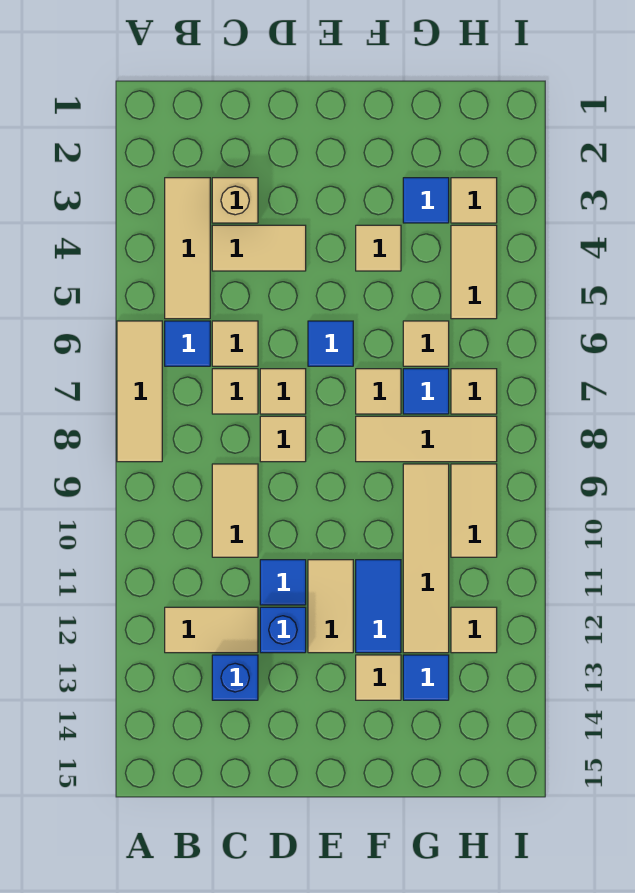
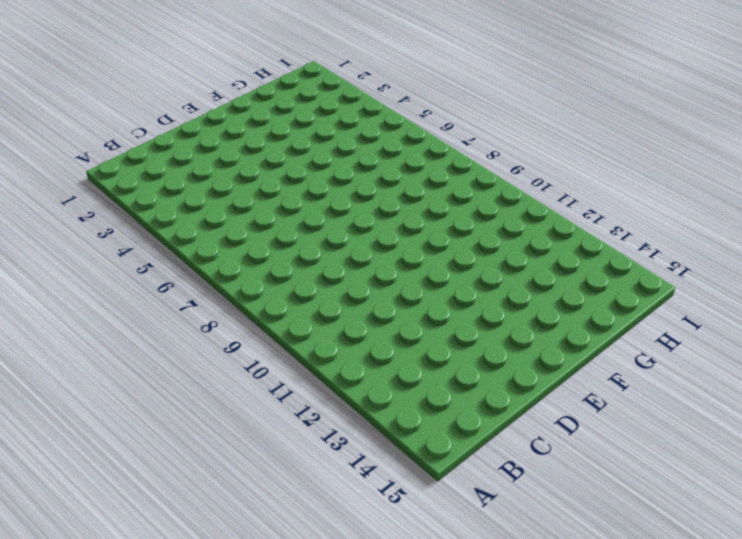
none -> tan 1x3 tile [117,321,162,462]
none -> tan 1x3 tile [165,178,210,319]
none -> blue 1x1 tile [165,321,210,366]
none -> tan 1x2 tile [165,607,258,653]

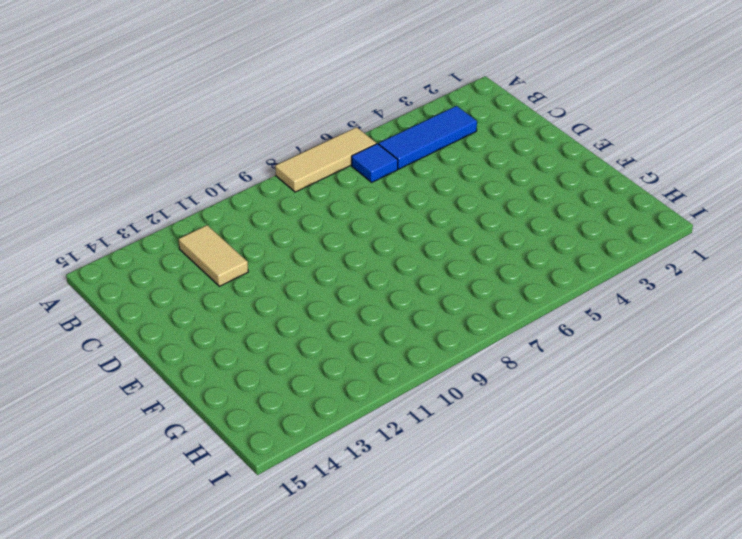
blue 1x3 tile [379,106,477,169] -> tan 1x3 tile [165,178,210,319]
none -> tan 1x1 brick [212,178,258,223]
none -> tan 1x2 tile [212,225,306,271]
none -> tan 1x1 tile [212,321,258,366]
none -> tan 1x1 tile [212,369,258,414]

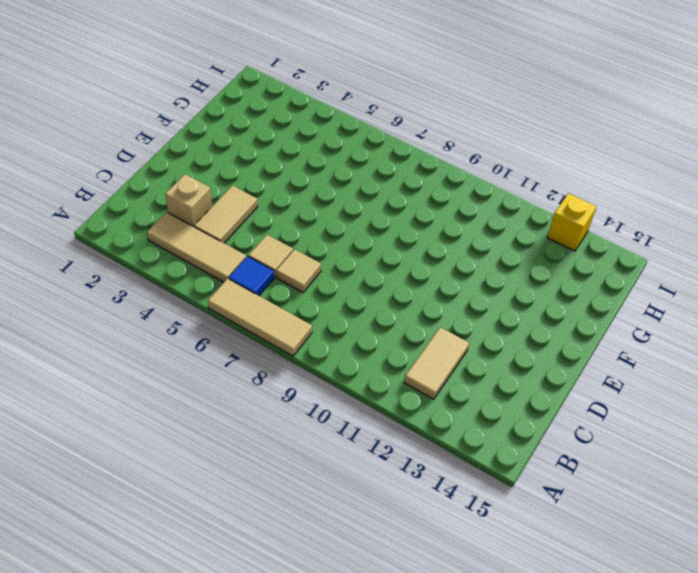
yellow 1x1 brick [547,193,596,251] -> none
none -> tan 1x2 tile [212,464,258,557]
none -> blue 1x1 brick [212,655,258,700]
none -> tan 1x1 tile [260,369,306,414]
none -> tan 1x1 tile [260,416,306,462]

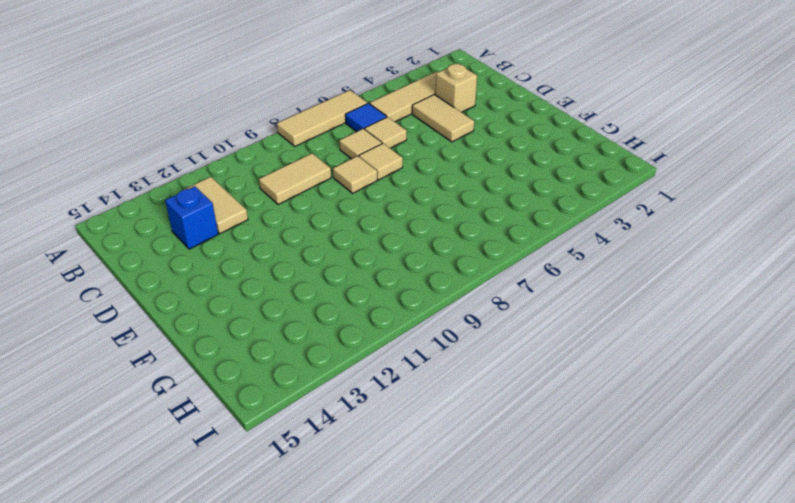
none -> blue 1x1 tile [260,560,306,605]
none -> blue 1x1 brick [260,607,306,653]
none -> blue 1x1 tile [308,321,353,366]
none -> tan 1x2 tile [308,560,353,653]

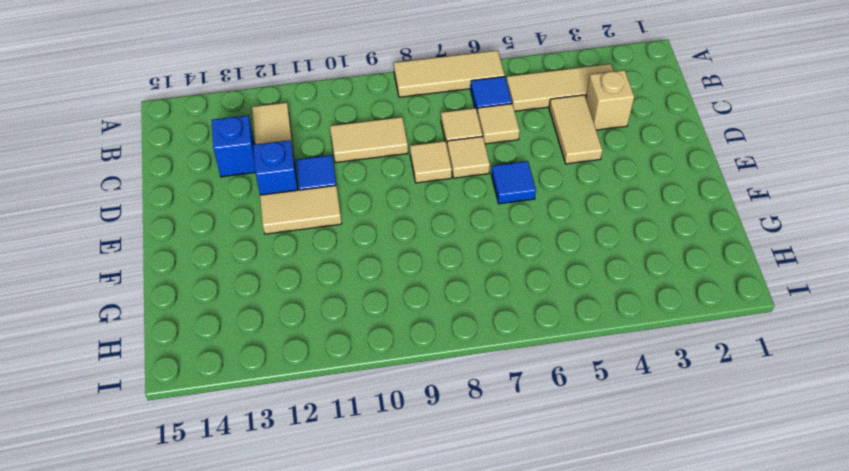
none -> tan 1x1 tile [356,225,401,271]
none -> tan 1x1 tile [356,369,401,414]
none -> tan 1x3 tile [356,416,497,462]
none -> blue 1x2 tile [356,560,401,653]

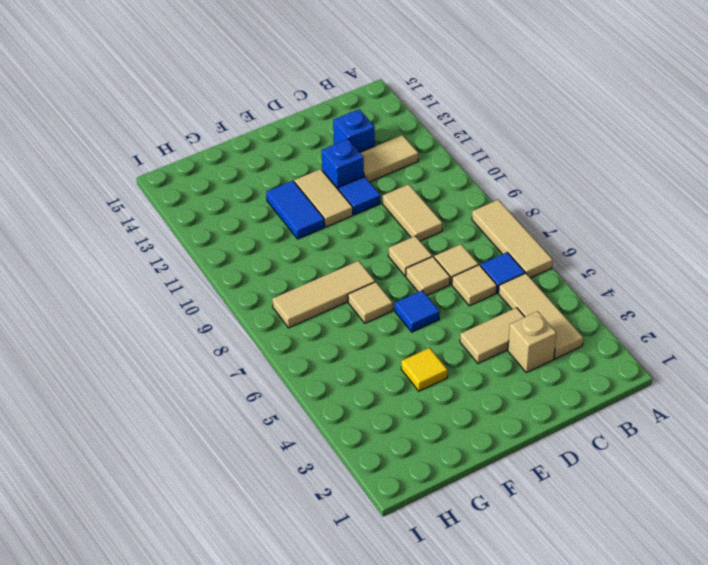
yellow 1x1 tile [401,348,447,391] -> tan 1x1 tile [356,225,401,271]
none -> tan 1x1 tile [356,655,401,700]
none -> blue 1x1 tile [403,178,449,223]
none -> tan 1x1 tile [403,321,449,366]
none -> blue 1x1 tile [403,369,449,414]

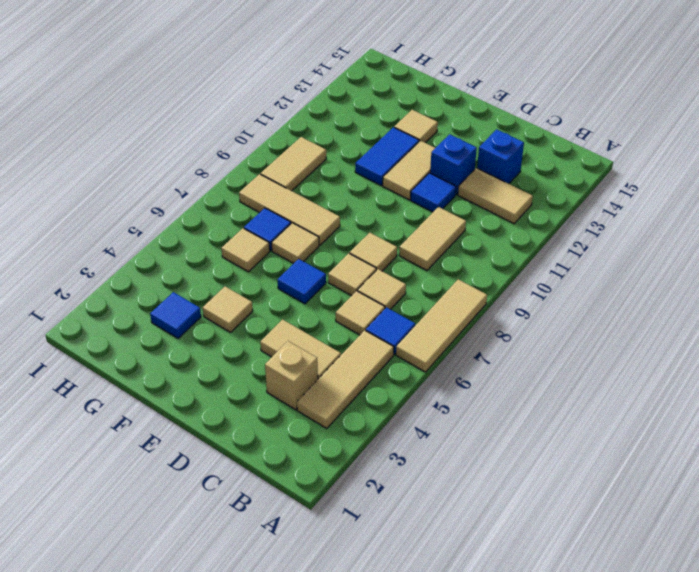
none -> tan 1x4 tile [403,464,449,653]
none -> blue 1x1 tile [403,655,449,700]
none -> tan 1x1 tile [451,178,497,223]
none -> tan 1x2 tile [451,225,497,319]

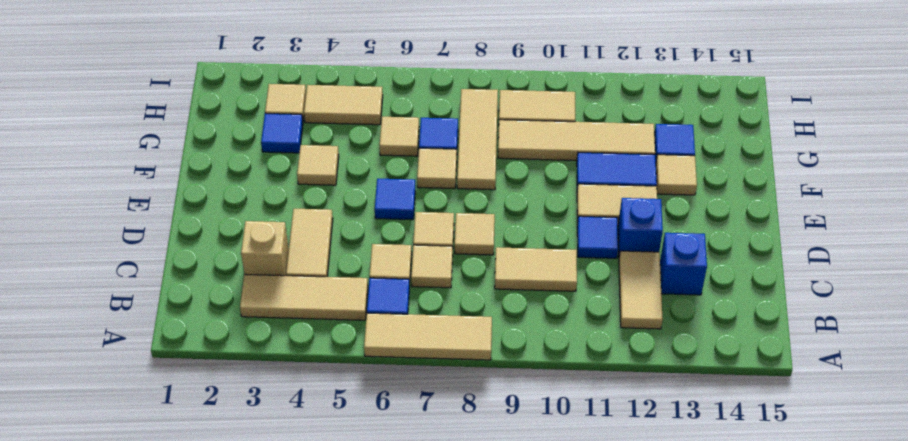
none -> tan 1x1 tile [451,369,497,414]
none -> tan 1x1 tile [451,607,497,653]

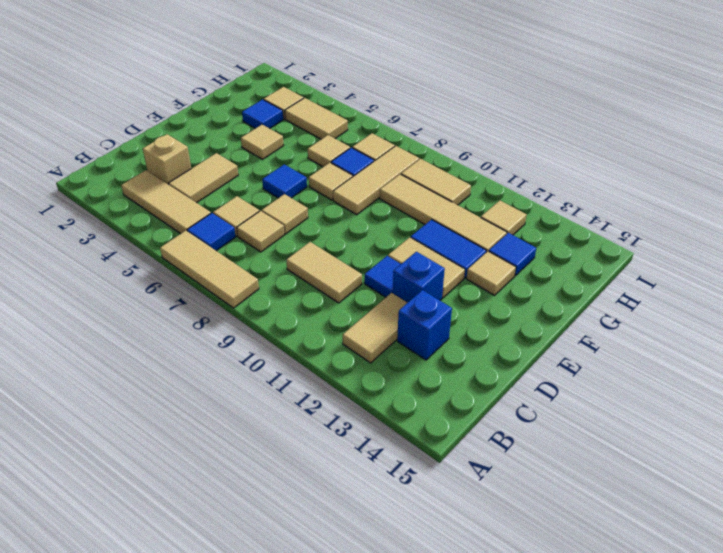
none -> tan 1x1 tile [260,416,306,462]

